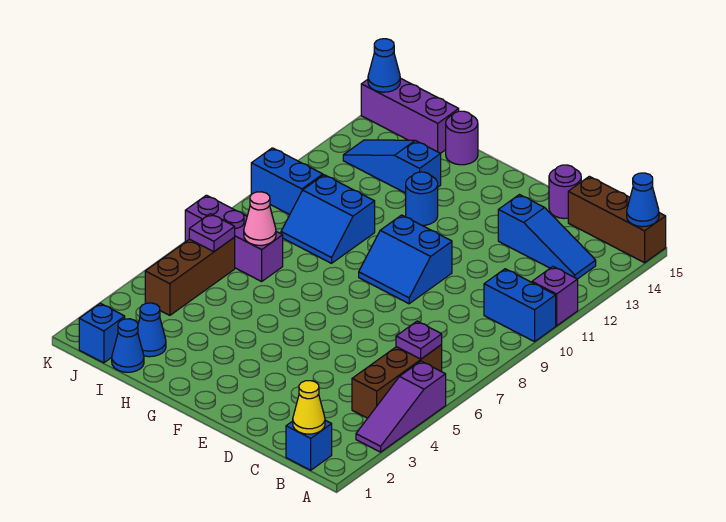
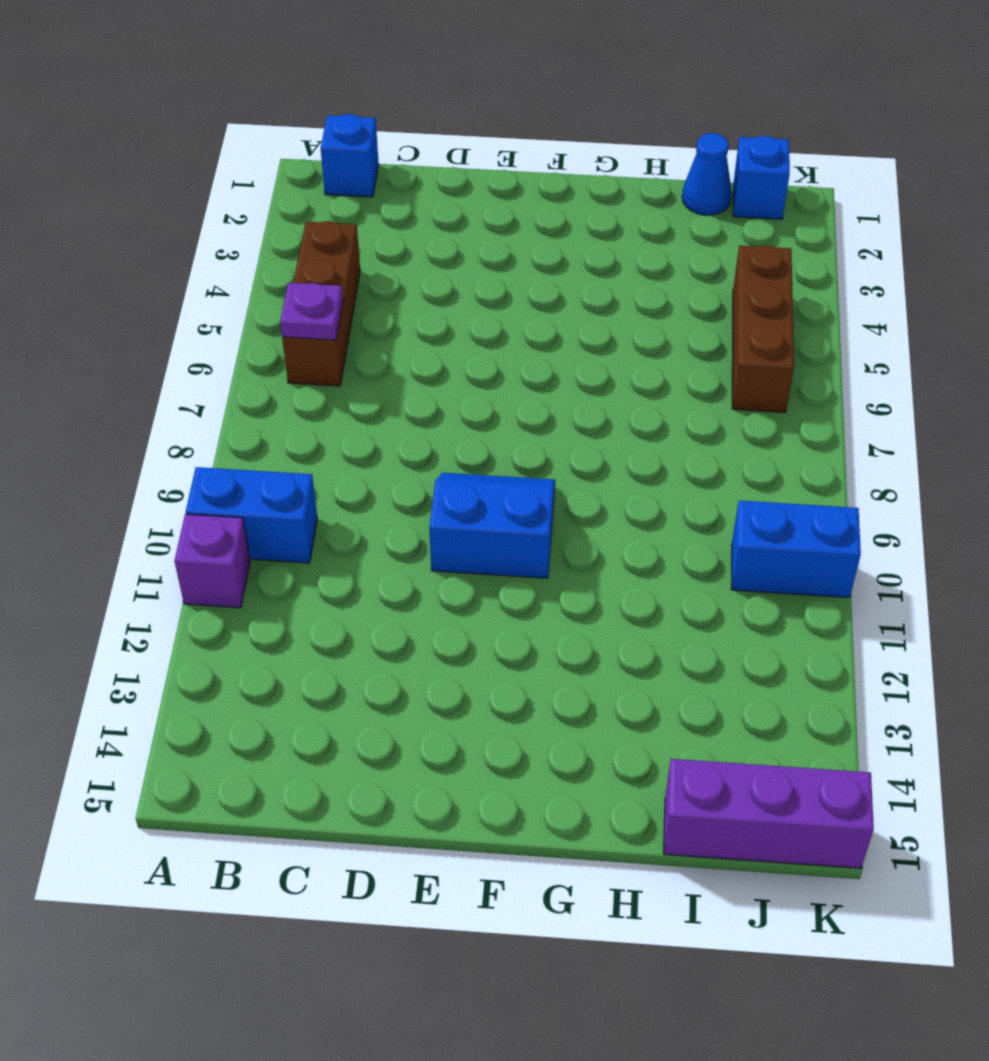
none -> purple 1x3 slope [356,361,446,452]
none -> brown 1x3 brick [568,176,666,263]
none -> blue 1x3 slope [498,195,596,279]

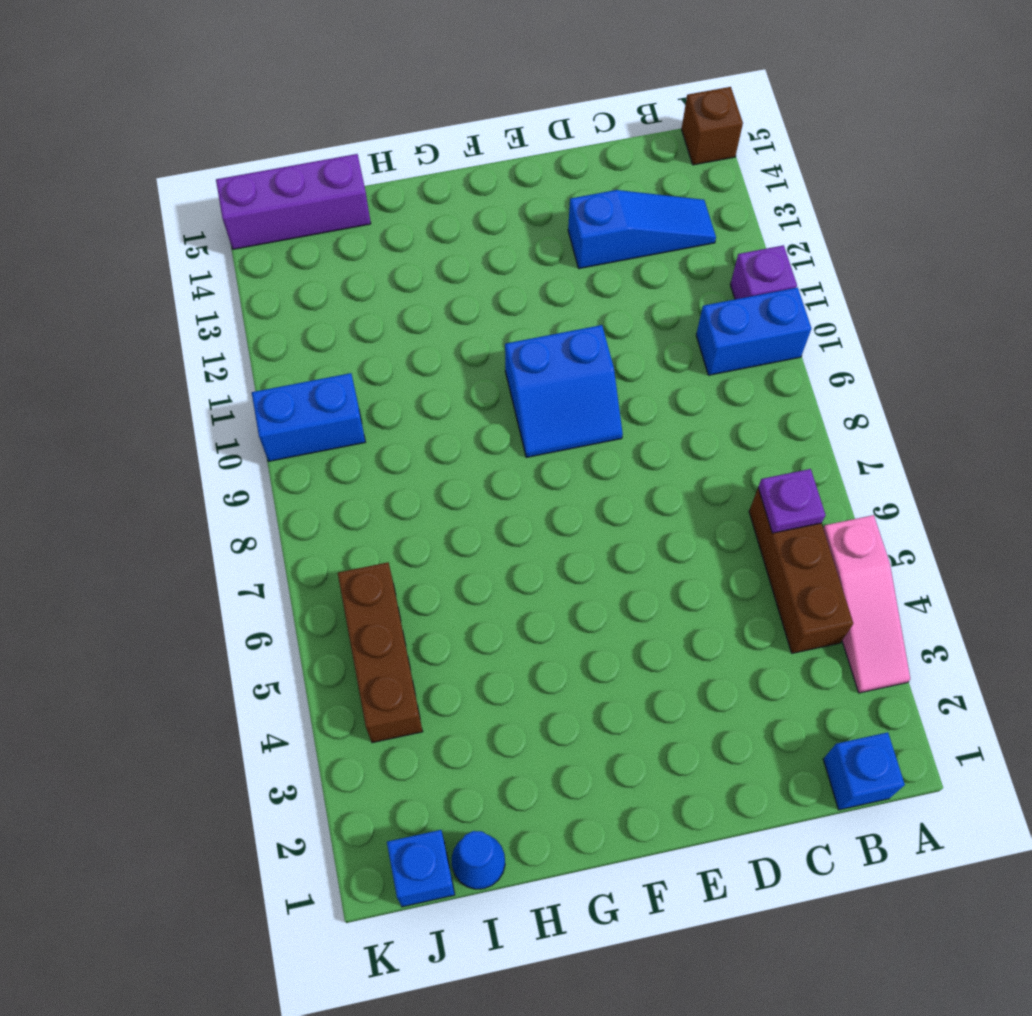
pink 1x3 slope [823,515,910,693] -> purple 1x3 slope [356,361,446,452]
brown 1x1 brick [682,87,743,165] -> brown 1x3 brick [568,176,666,263]
none -> purple 1x1 round brick [549,165,581,219]
none -> blue 1x1 round brick [406,172,438,226]
none -> blue 2x2 slope [281,175,375,263]

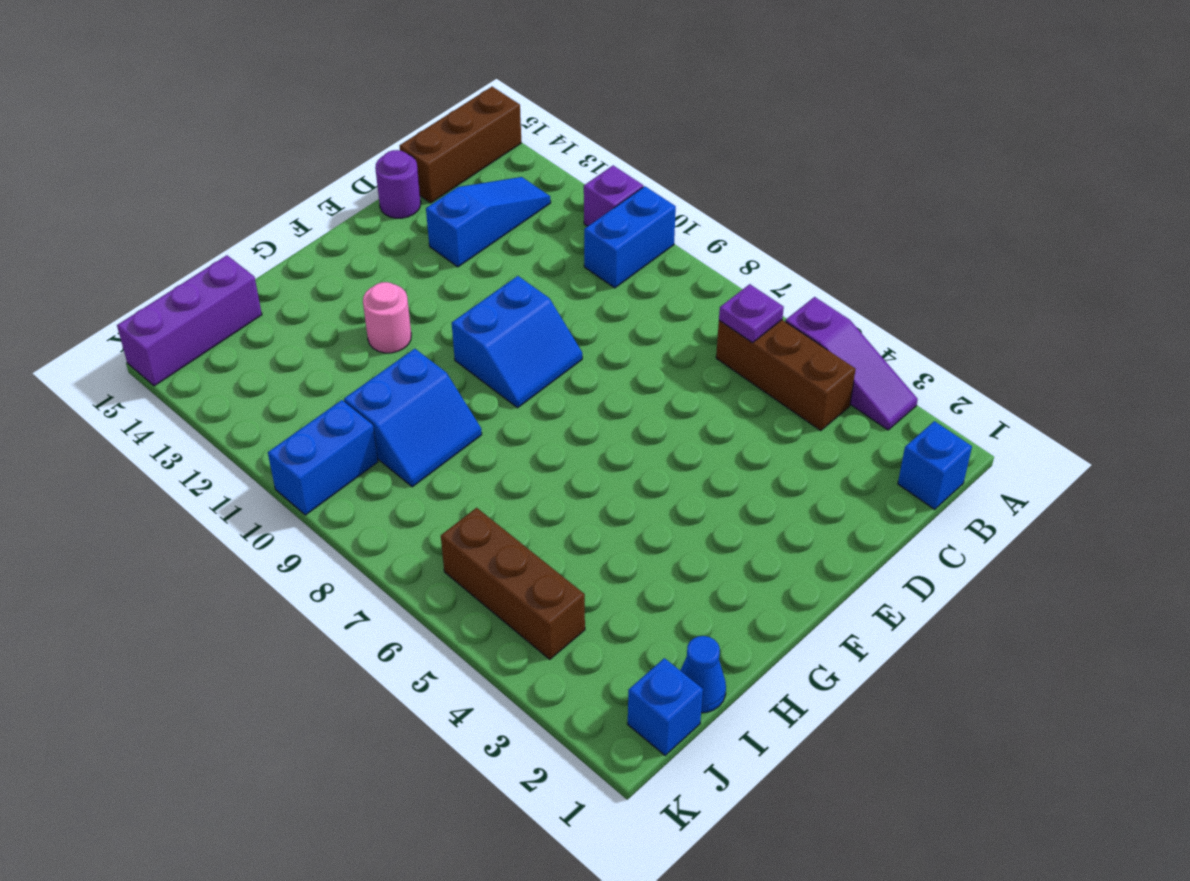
pink 1x1 round brick [363,282,411,353] -> blue 1x1 round brick [406,172,438,226]
none -> blue 1x3 slope [343,140,441,193]
none -> purple 1x1 round brick [446,111,478,165]
none -> blue 1x1 cone [138,303,166,357]

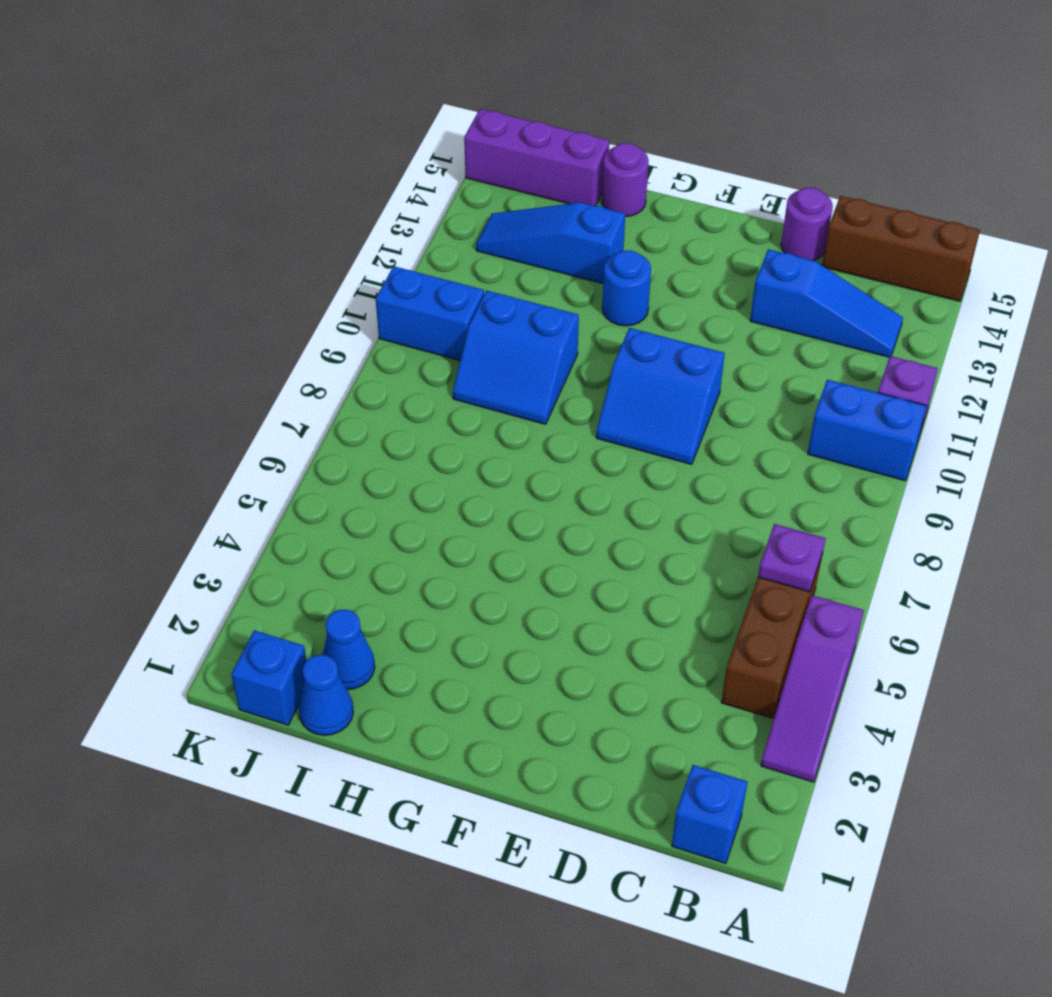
none -> purple 1x3 brick [185,195,283,281]
none -> brown 1x3 brick [145,237,235,315]
none -> blue 1x1 cone [627,173,659,227]

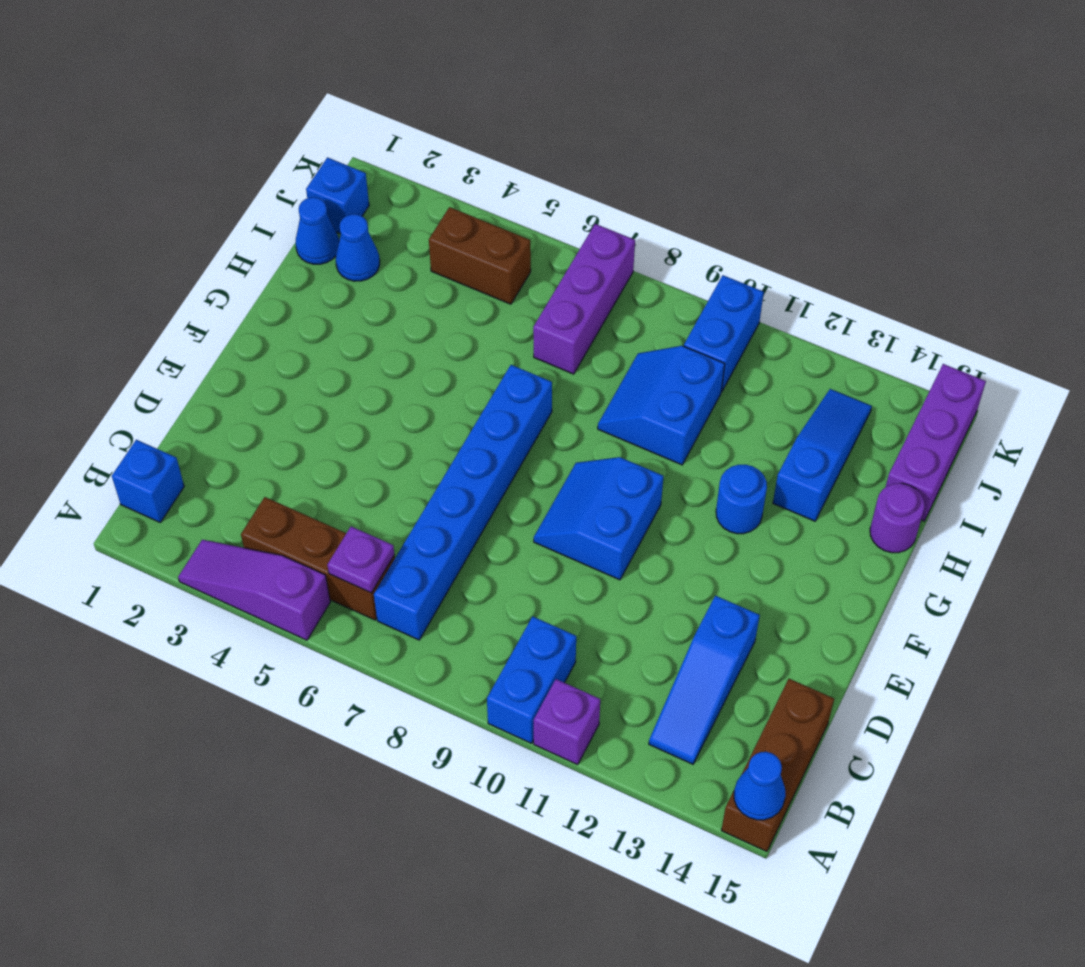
blue 1x6 brick [374,365,552,640] -> none
brown 1x2 brick [429,207,531,304] -> brown 1x3 brick [145,237,235,315]
none -> purple 1x1 round brick [549,165,581,219]
none -> yellow 1x1 cone [293,381,325,434]
none -> pink 1x1 cone [244,192,276,245]

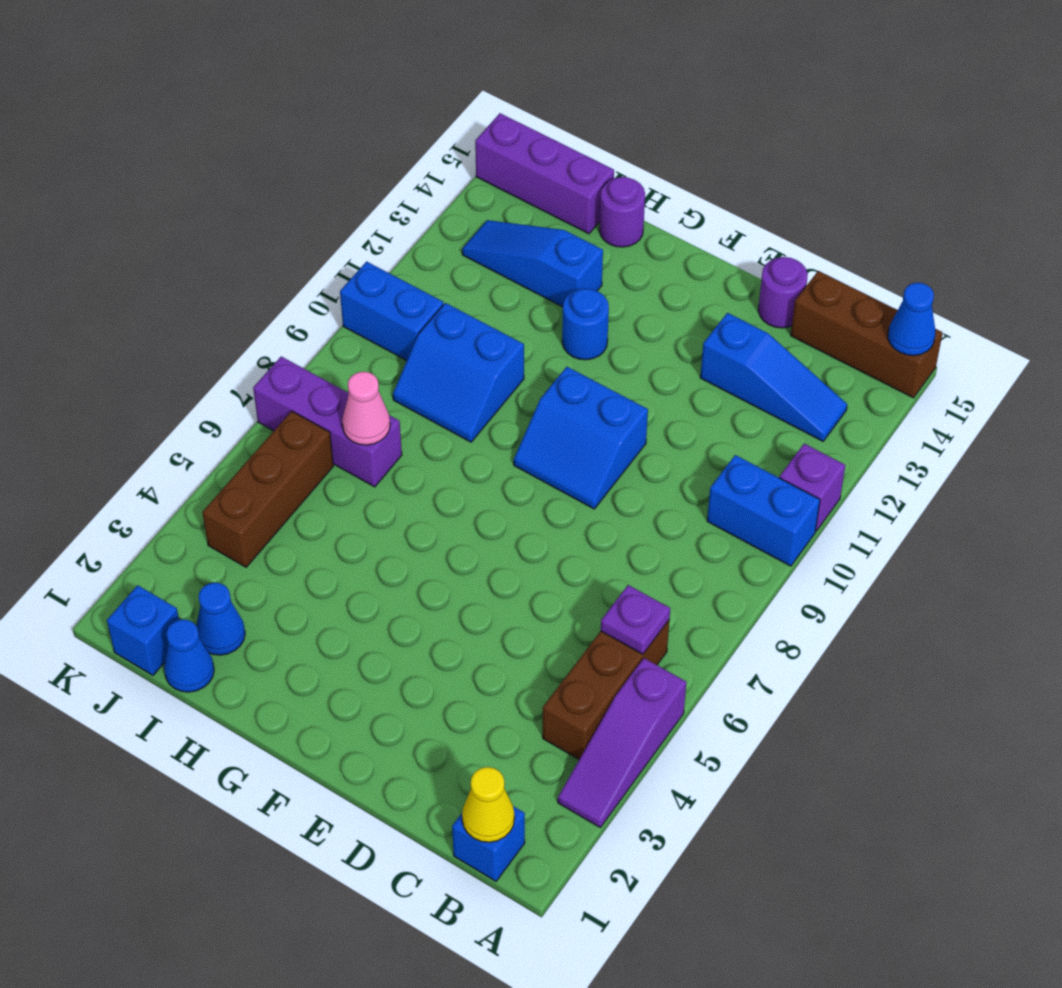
none -> purple 1x1 plate [189,214,235,252]
none -> blue 1x1 cone [368,39,400,92]

